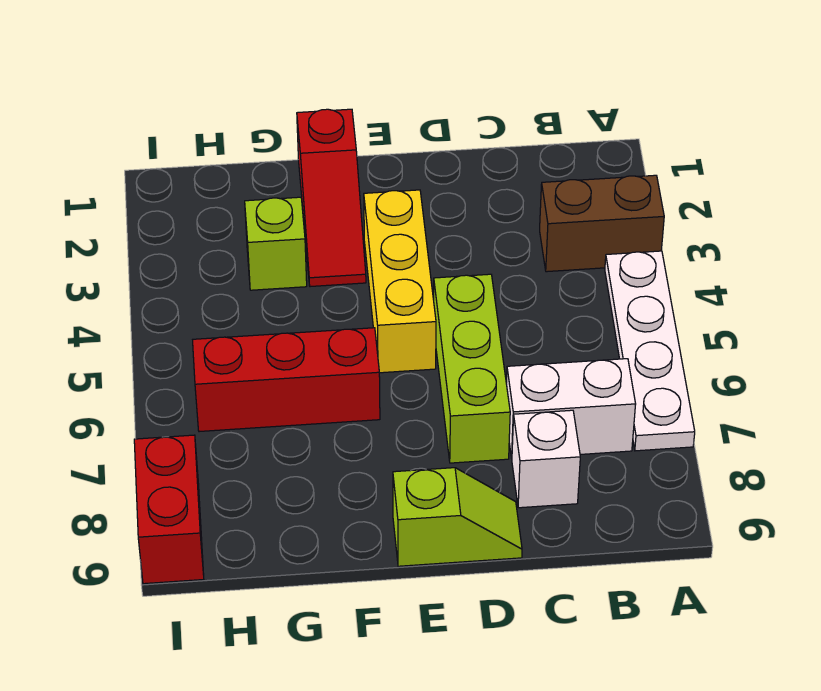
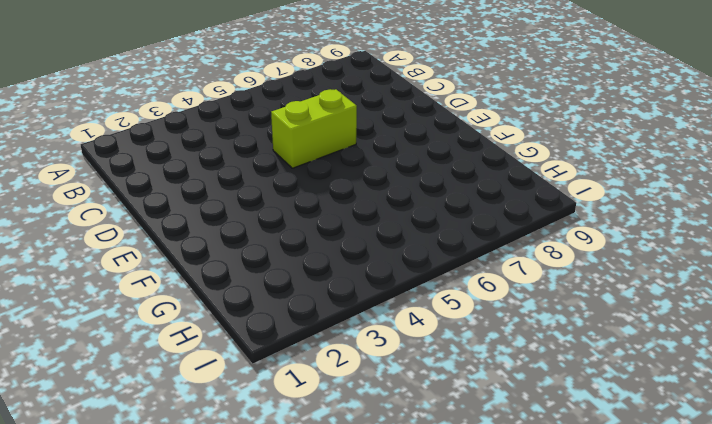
lime 1x2 brick [271,89,357,168] -> lime 1x3 brick [434,274,510,463]
none -> brown 1x2 brick [540,175,664,272]
none -> white 1x4 plate [605,251,695,451]

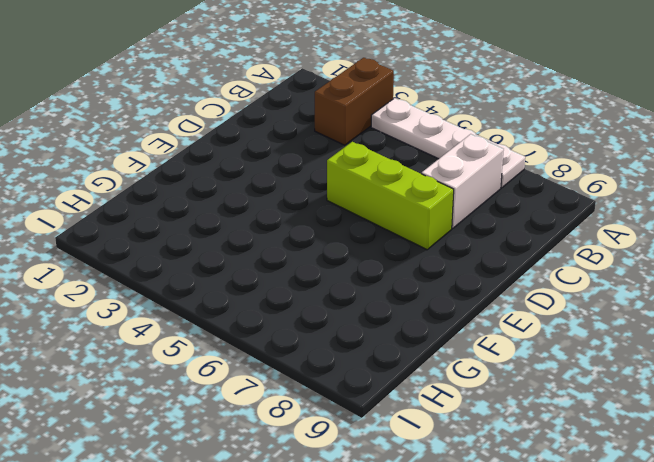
none -> white 1x1 brick [512,410,580,508]
none -> lime 1x2 slope [393,468,522,566]

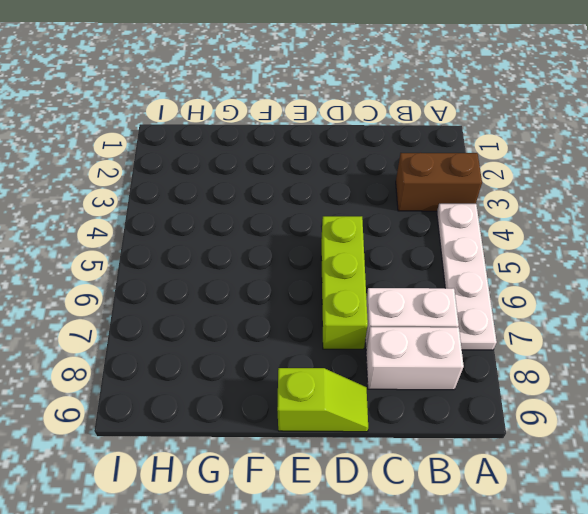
white 1x2 brick [366,327,464,390] -> white 1x1 brick [512,410,580,508]
none -> yellow 1x3 brick [364,190,436,373]
none -> red 1x3 slope [297,109,366,287]

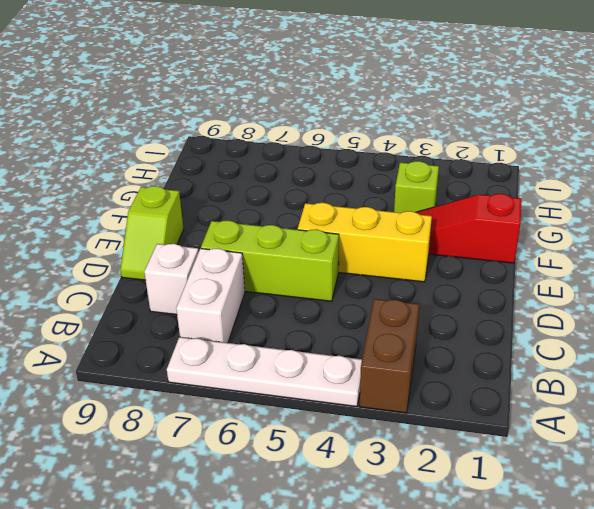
none -> red 1x3 brick [193,328,380,432]
none -> red 1x2 brick [134,435,204,584]

